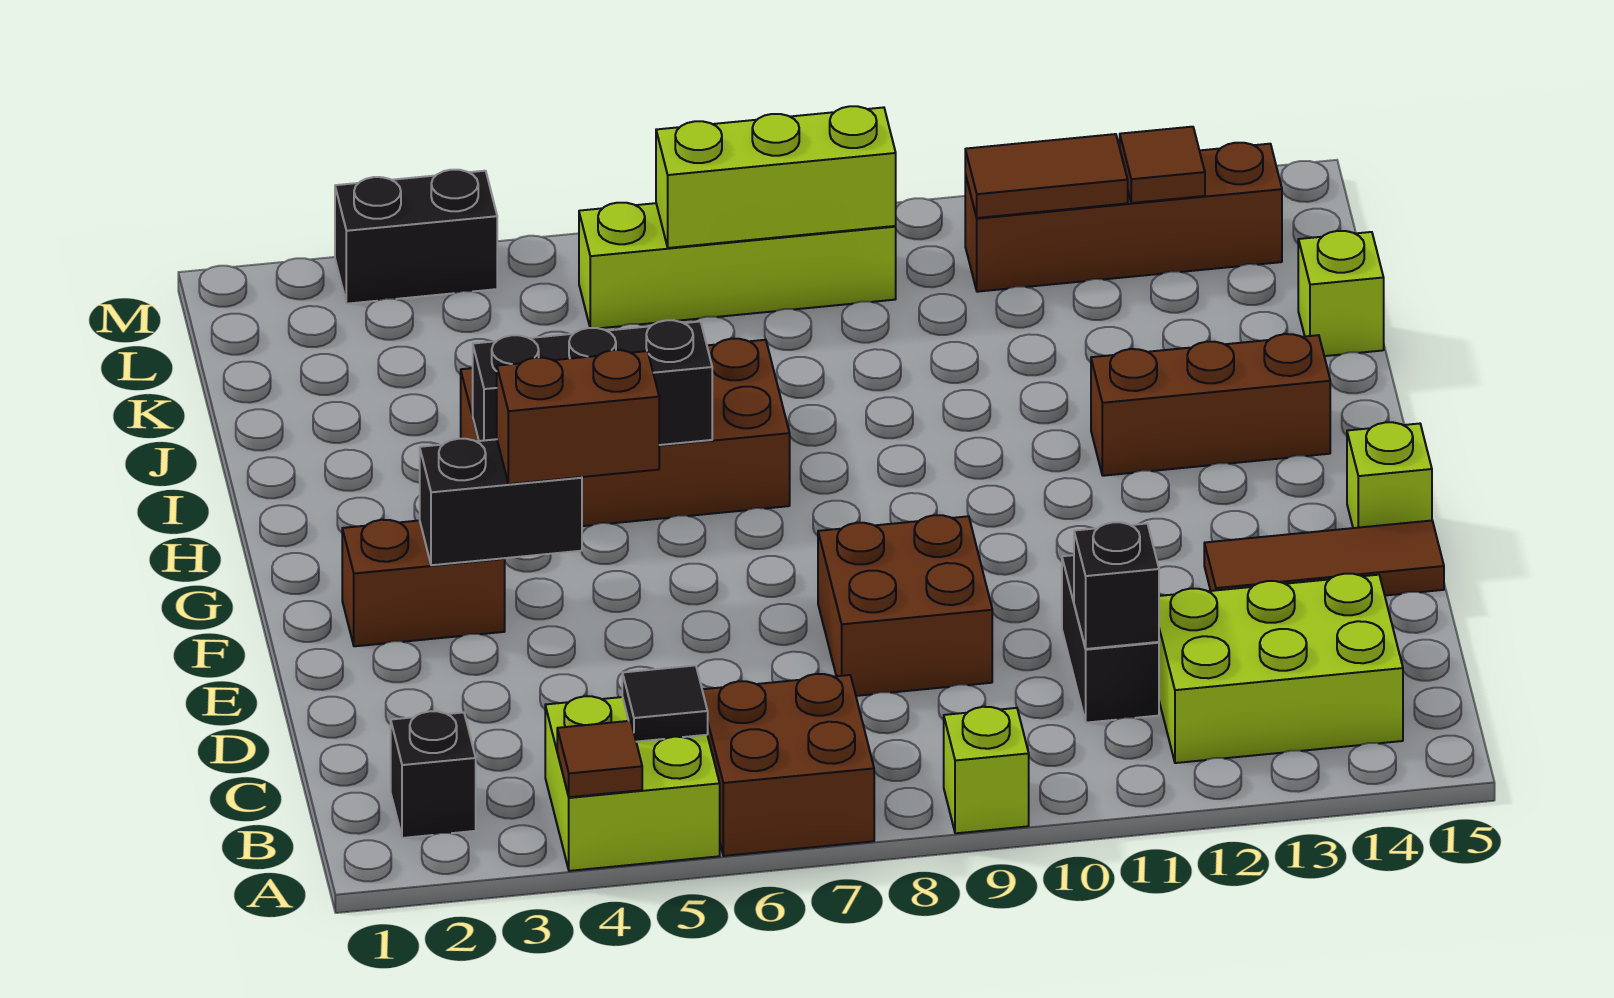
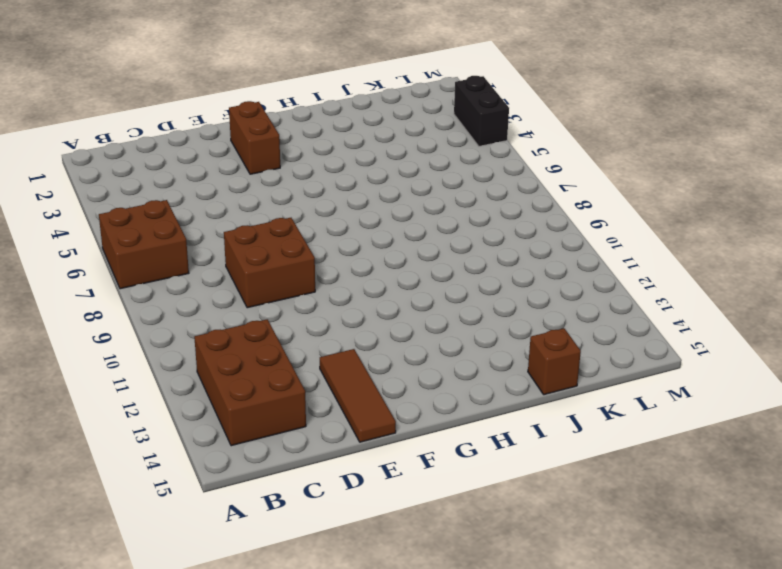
brown 2x3 brick [194,319,306,446] -> lime 2x3 brick [1159,574,1403,763]
brown 1x1 brick [528,328,581,395] -> lime 1x1 brick [1298,231,1384,356]
none -> lime 2x2 brick [545,696,720,871]
none -> lime 1x1 brick [944,707,1029,833]
none -> black 1x1 brick [391,711,476,838]

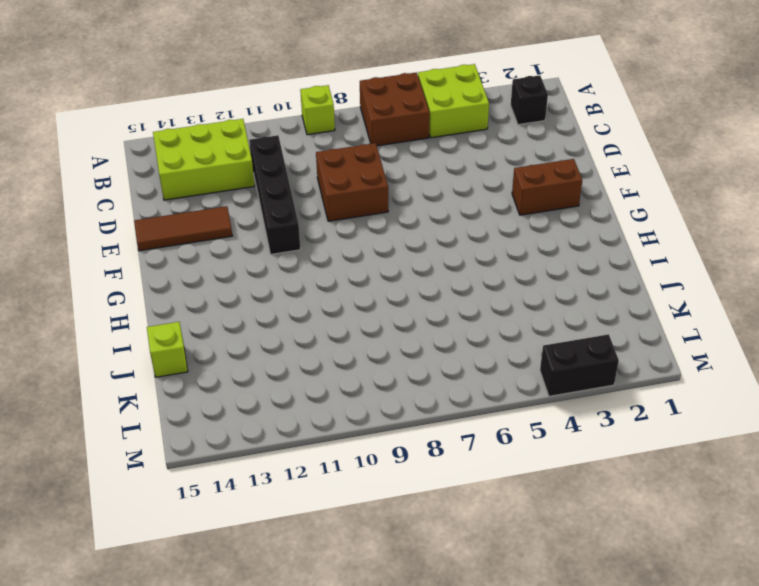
black 1x4 brick [249,135,301,254] -> black 1x2 brick [1062,555,1159,723]
none -> lime 1x1 brick [1347,422,1432,528]
none -> brown 2x4 brick [461,339,790,526]
none -> brown 1x3 brick [1091,334,1330,476]

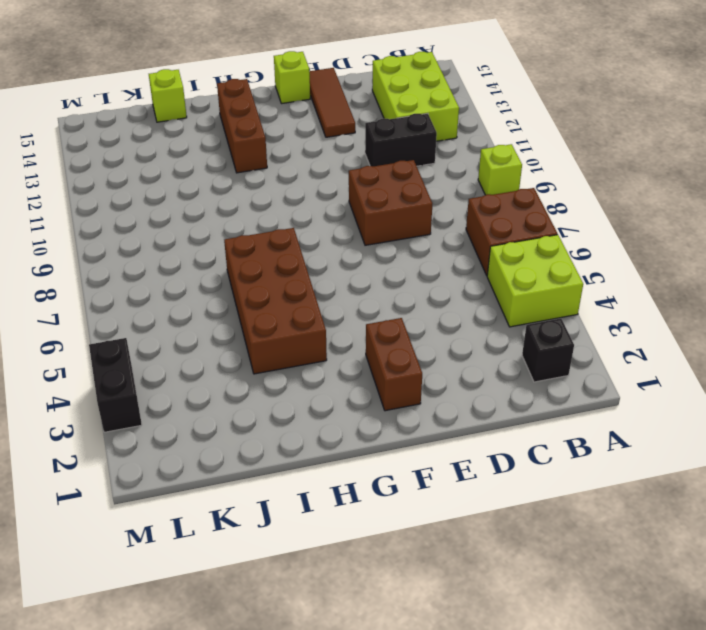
none -> lime 1x4 brick [579,203,896,328]
none -> brown 1x4 brick [965,143,1282,292]
none -> brown 1x1 tile [557,721,642,797]

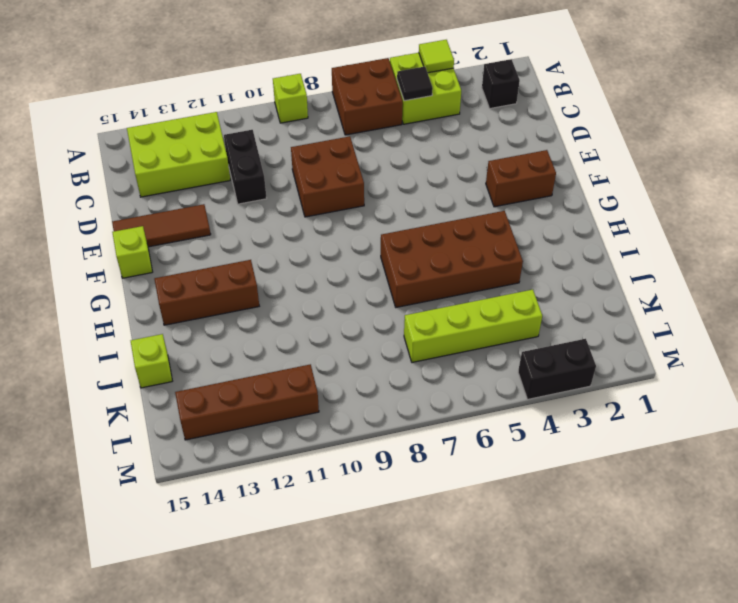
lime 1x1 tile [419,40,454,73] -> brown 1x1 tile [557,721,642,797]
lime 1x4 brick [404,289,542,362] -> lime 1x4 brick moved to [579,203,896,328]
none -> black 1x1 brick [1074,522,1159,649]
none -> black 1x2 brick [420,439,582,565]
none -> black 1x3 brick [473,320,712,445]

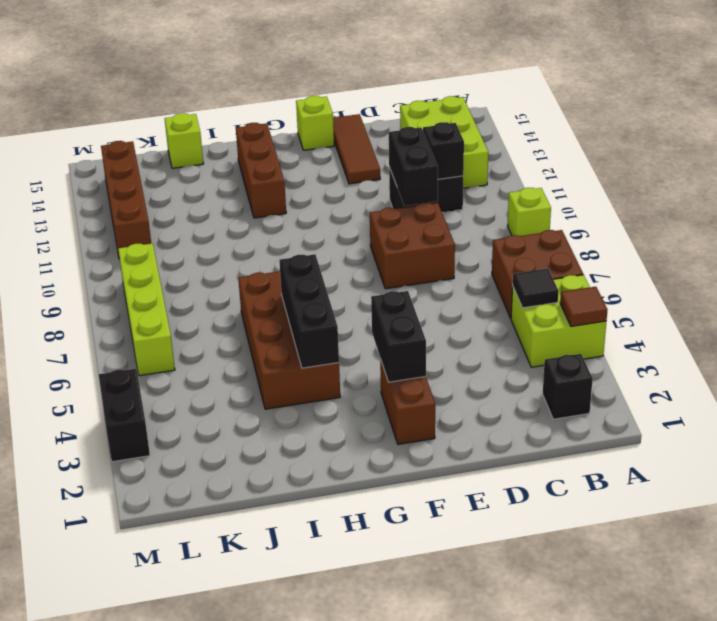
black 1x2 brick [389,127,438,206] -> none
none -> lime 1x3 brick [656,106,896,248]
none -> brown 1x2 tile [965,134,1128,218]
none -> brown 1x1 tile [1120,127,1205,203]

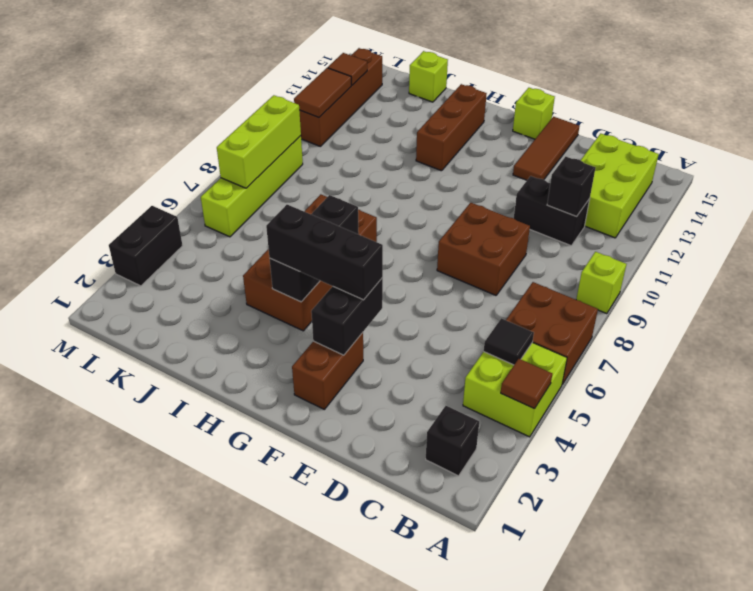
black 1x3 brick [266,205,383,300] -> brown 1x2 brick [497,350,659,484]

